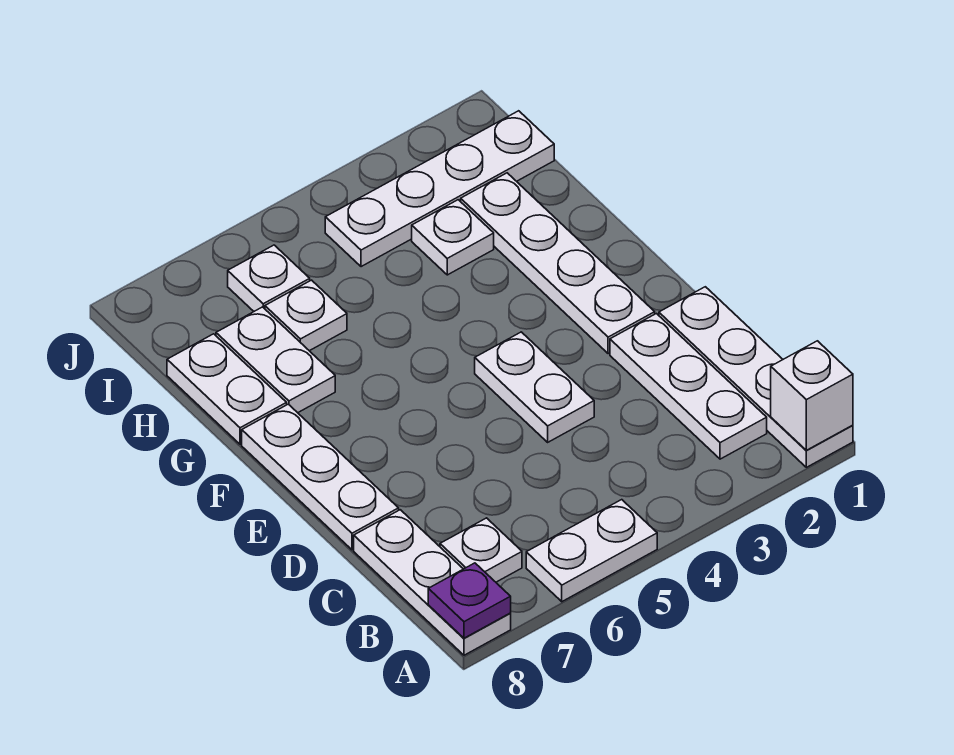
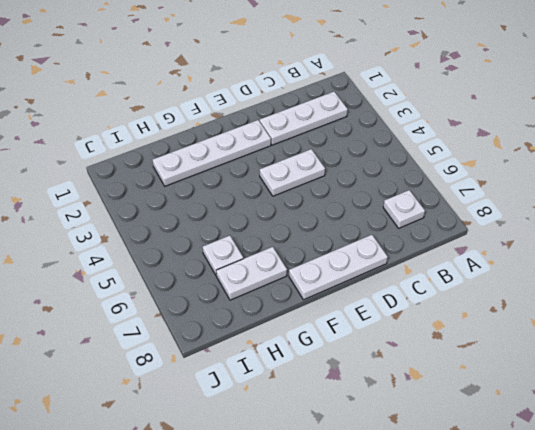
none -> white 1x4 plate [659,287,853,467]
none -> white 1x2 plate [526,500,657,602]
none -> white 1x3 plate [354,510,511,655]

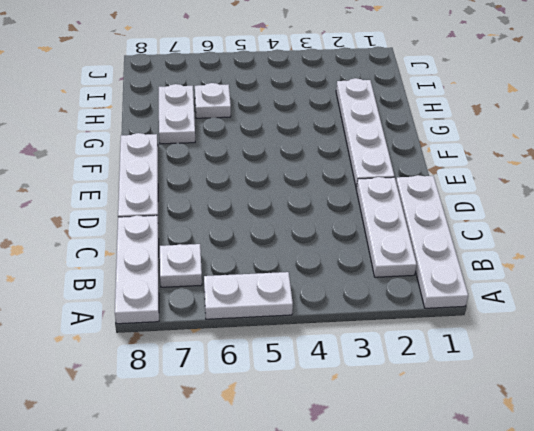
none -> white 1x2 plate [475,332,594,442]
none -> white 1x2 plate [167,334,287,444]
none -> white 1x1 plate [412,200,494,275]

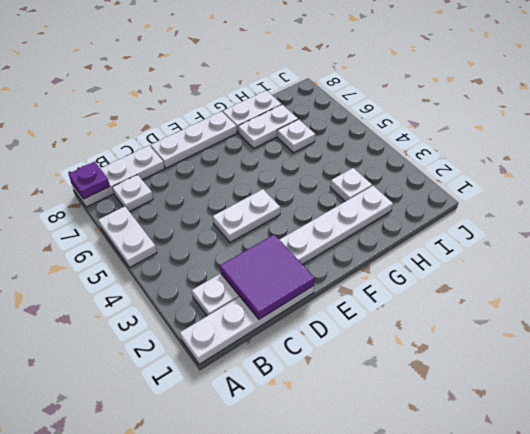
purple 2x2 tile [220,235,315,319] -> none
none -> white 1x4 plate [325,111,554,267]
none -> white 1x1 plate [228,245,310,311]
none -> white 1x1 brick [771,341,853,450]

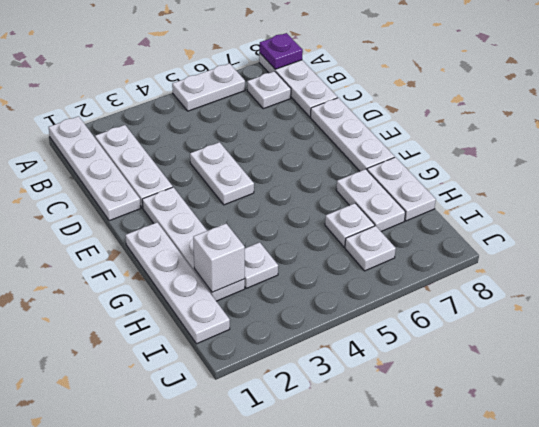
white 1x4 plate [125,222,230,344] -> white 1x4 plate turned to [325,111,554,267]
white 1x1 brick [193,224,245,292] -> white 1x1 brick moved to [771,341,853,450]

